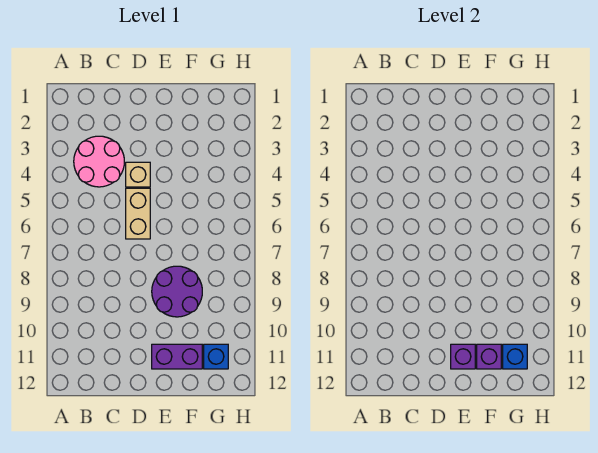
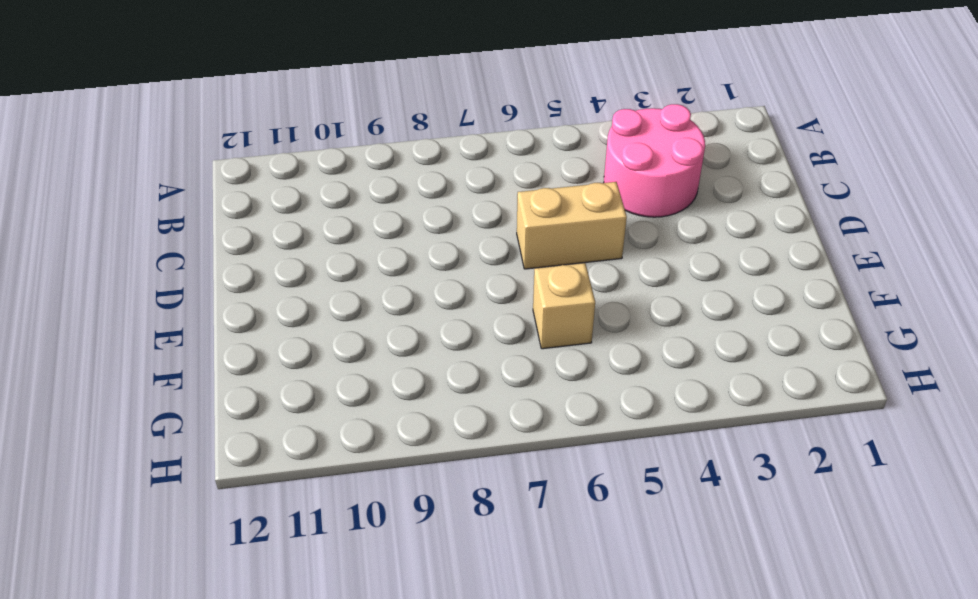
tan 1x1 brick [533,263,595,349] -> tan 1x1 brick moved to [126,162,150,187]
none -> purple 2x2 round brick [152,266,202,317]
none -> purple 1x2 brick [152,344,202,369]

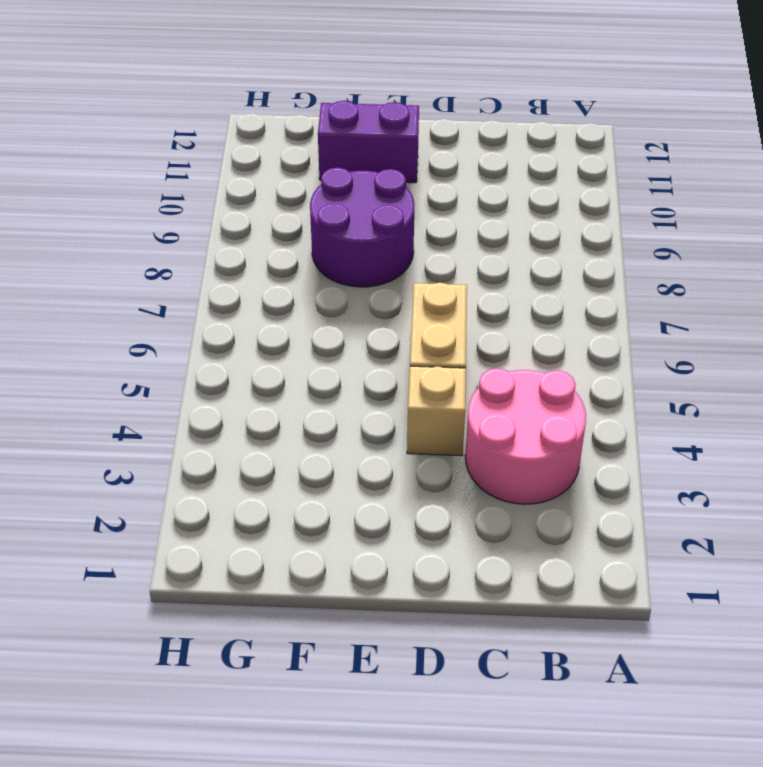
none -> blue 1x1 brick [204,344,228,369]
none -> purple 1x1 brick [451,344,475,369]

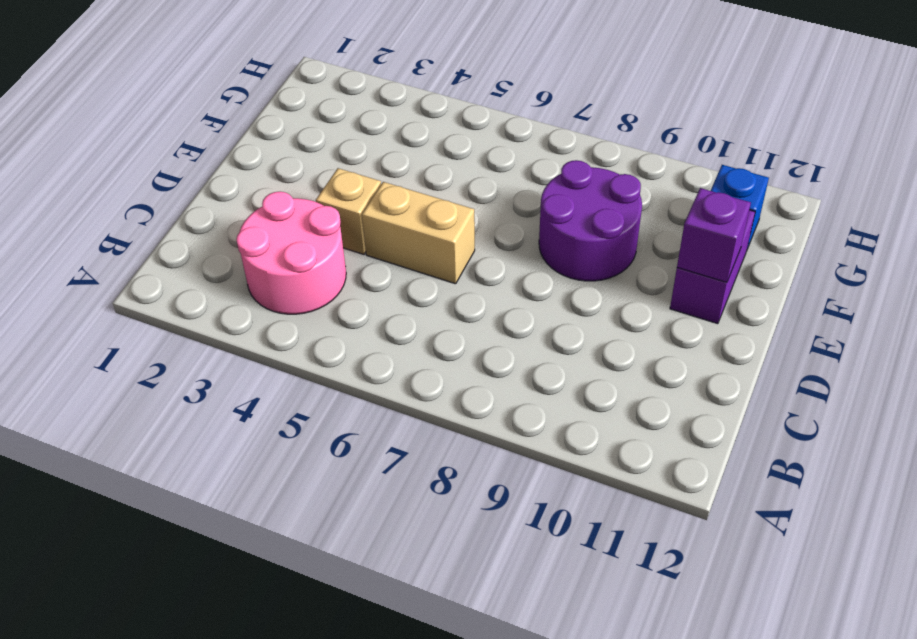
none -> purple 1x1 brick [477,344,501,369]
none -> blue 1x1 brick [503,344,527,369]

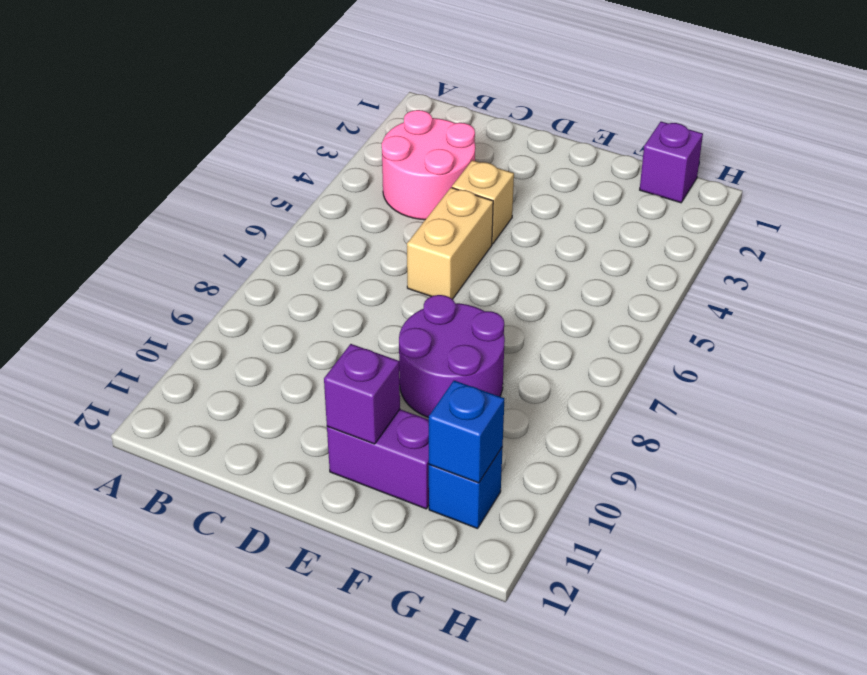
purple 1x1 brick [640,122,703,203] -> purple 1x1 brick moved to [477,344,501,369]

